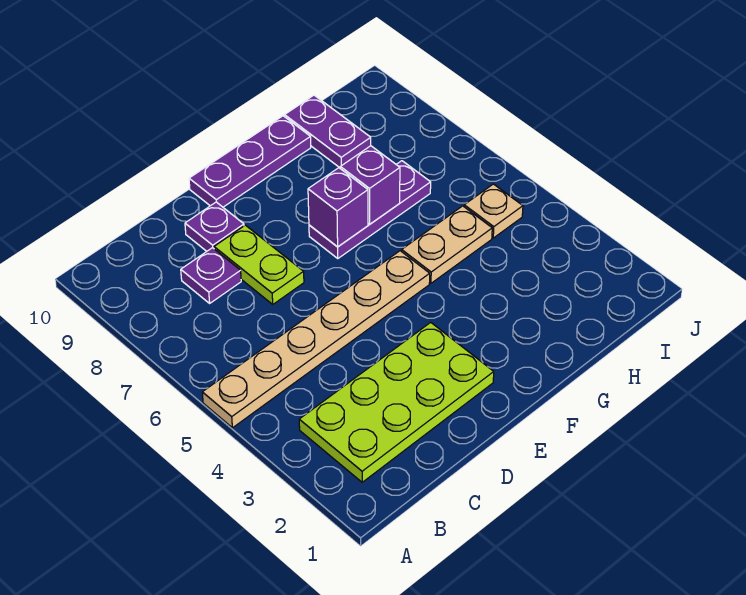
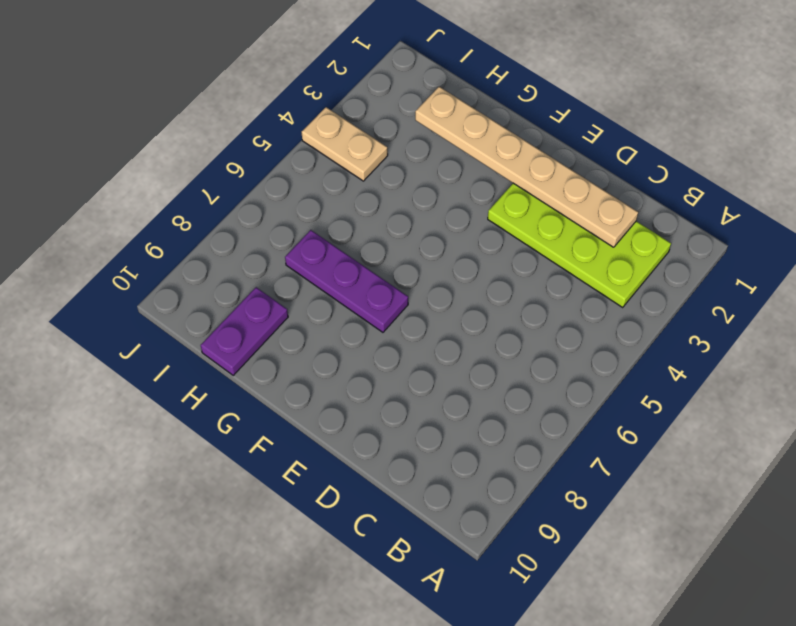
tan 1x6 plate [415,87,638,247] -> tan 1x6 plate moved to [202,251,430,428]
tan 1x2 plate [302,107,388,181] -> tan 1x2 plate moved to [402,206,492,283]
none -> purple 1x1 plate [181,248,241,303]
none -> lime 1x2 plate [214,225,304,304]
none -> purple 1x1 plate [185,202,244,251]

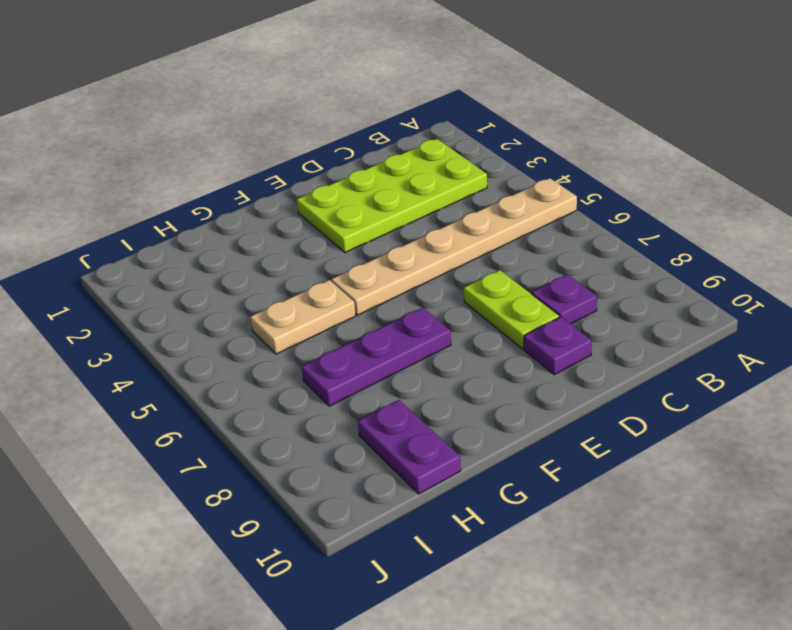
none -> purple 1x3 plate [189,116,311,207]
none -> tan 1x1 plate [464,184,523,238]
none -> purple 1x1 brick [308,168,368,247]

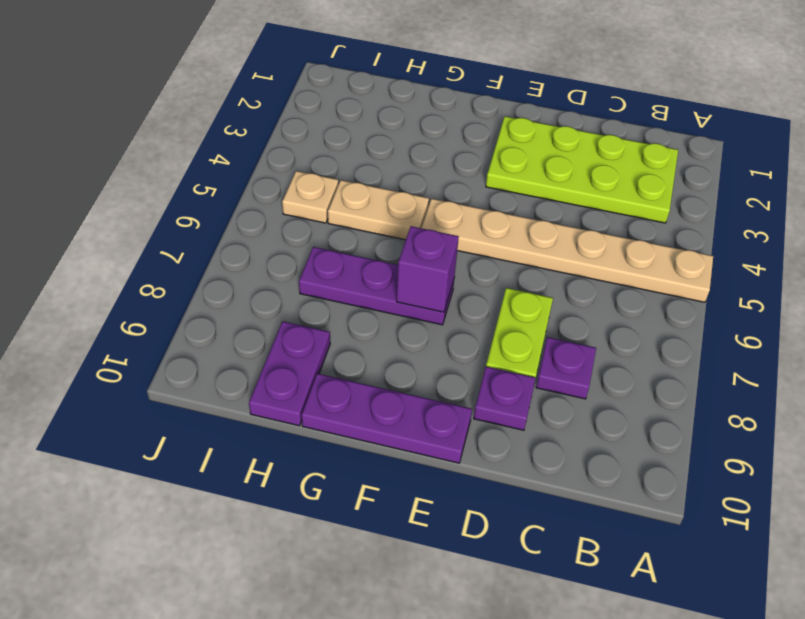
none -> purple 1x1 brick [340,146,400,224]

